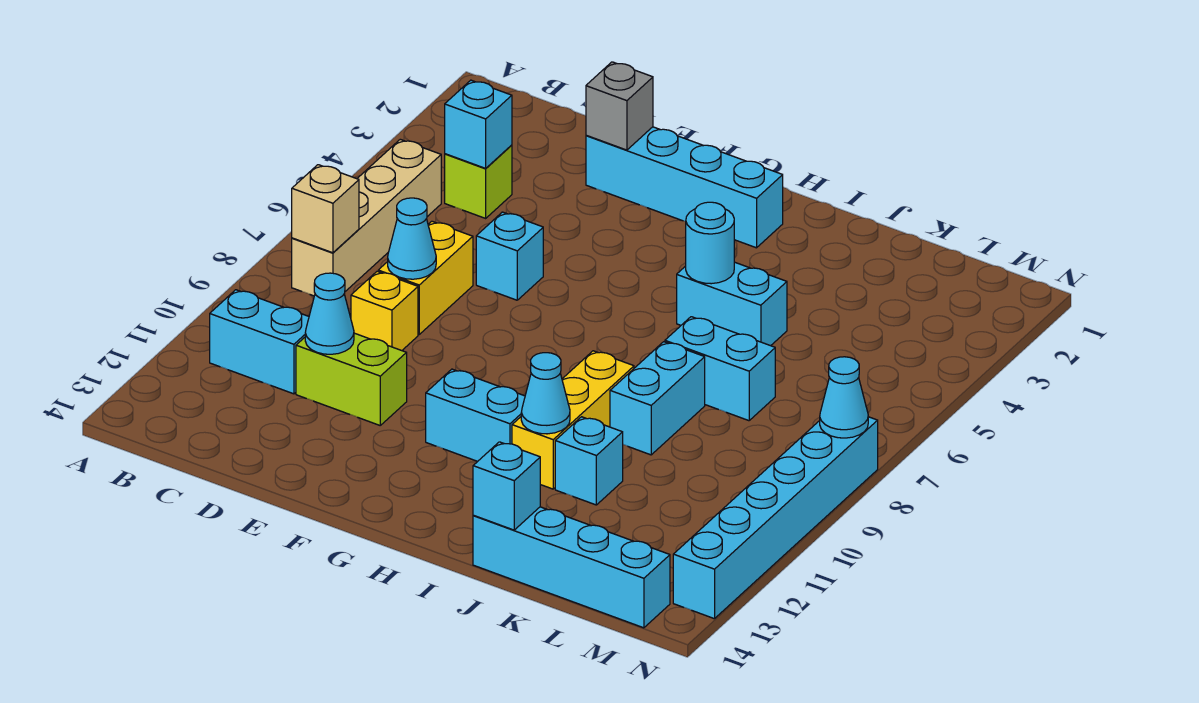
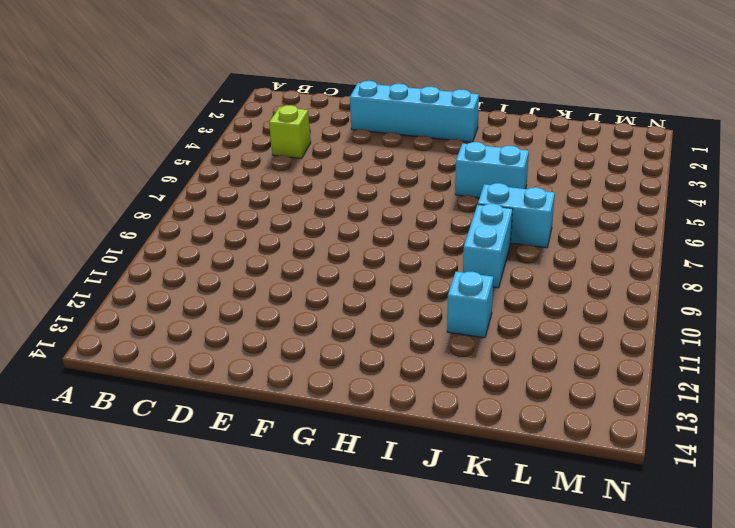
none -> tan 1x4 brick [292,139,441,296]
none -> cyan 1x2 brick [210,290,309,394]
none -> yellow 1x2 brick [378,221,473,334]

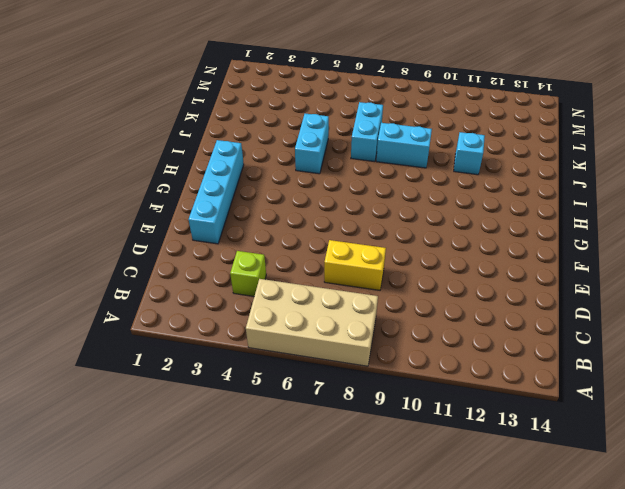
tan 2x4 brick [246,279,378,366] -> tan 1x4 brick [292,139,441,296]
none -> cyan 1x2 brick [210,290,309,394]
none -> yellow 1x1 brick [351,271,418,351]
none -> lime 1x2 brick [296,333,407,425]

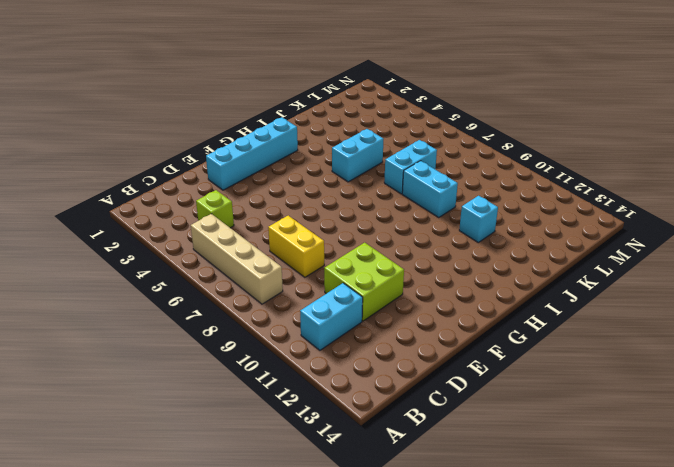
lime 2x2 brick [324,243,404,321] -> lime 1x2 brick [296,333,407,425]
none -> yellow 1x1 brick [351,271,418,351]
none -> cyan 1x1 brick [476,212,543,300]
none -> cyan 1x2 brick [426,369,525,461]

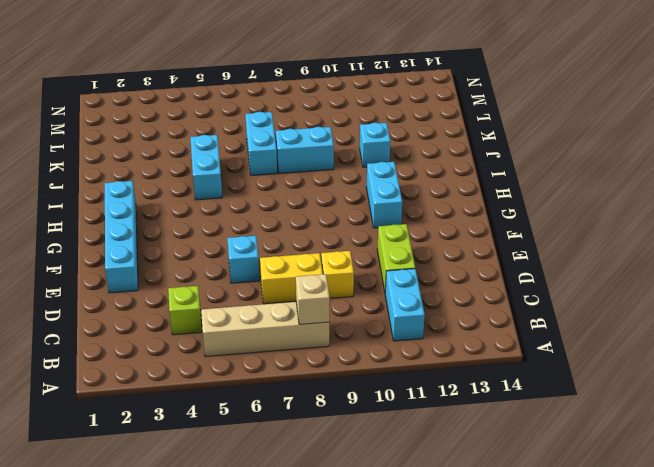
none -> yellow 1x3 brick [512,351,634,489]
none -> cyan 1x4 brick [473,507,670,628]
none -> cyan 1x6 brick [673,417,878,619]

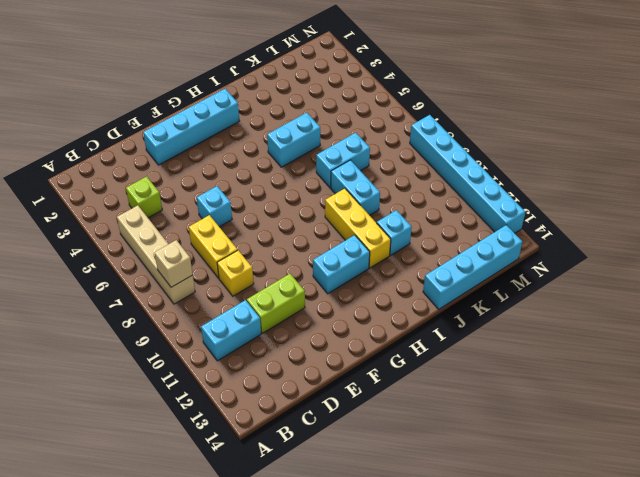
none -> cyan 1x1 brick [445,80,512,168]
none -> cyan 1x1 cone [388,198,436,279]
none -> cyan 1x1 cone [305,273,354,354]

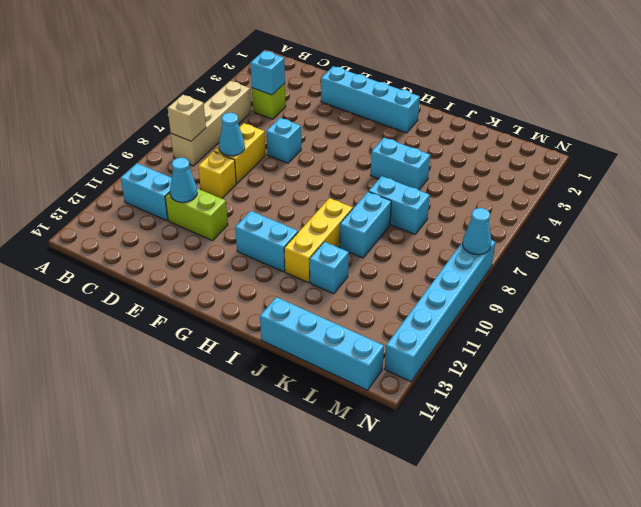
none -> grey 1x1 brick [586,62,653,150]
none -> cyan 1x1 round brick [686,202,734,284]
none -> cyan 1x1 cone [521,353,570,434]

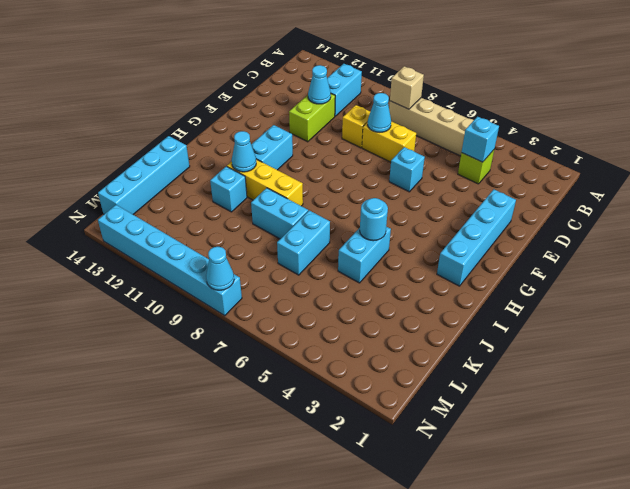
none -> grey 1x1 brick [586,62,653,150]
none -> cyan 1x1 brick [473,442,540,530]

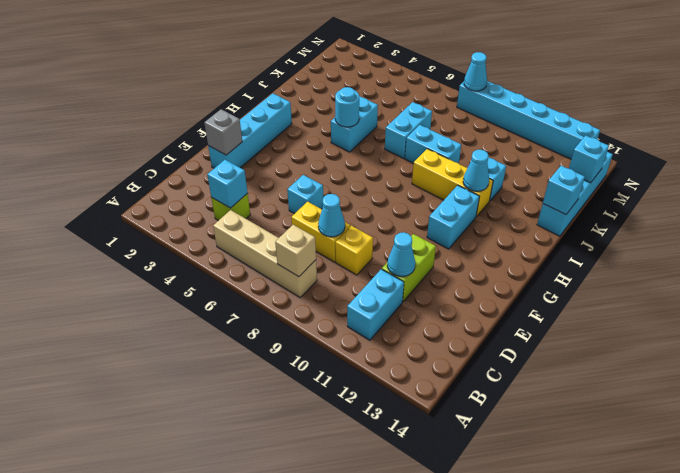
cyan 1x1 brick [569,135,609,183] -> none

